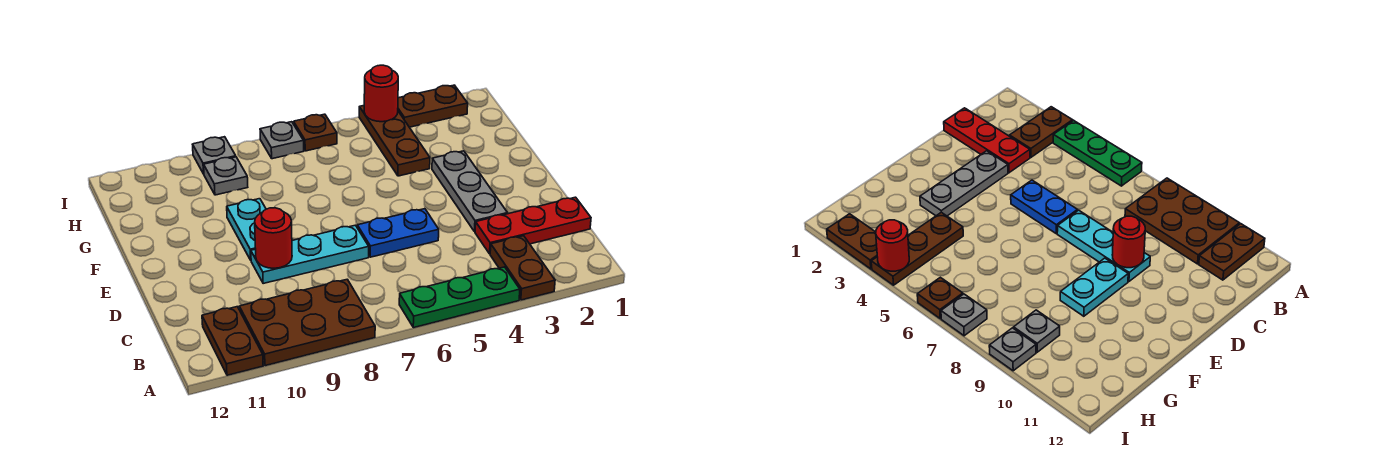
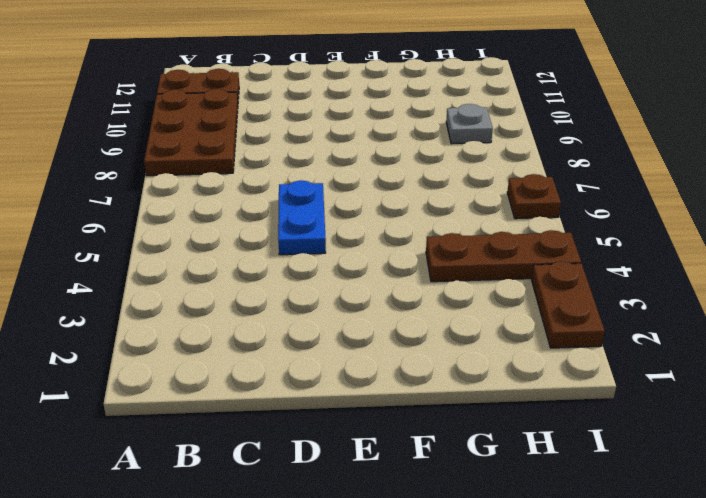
none -> brown 1x2 plate [490,236,555,300]
none -> green 1x3 plate [399,267,520,328]
none -> red 1x3 plate [475,197,591,254]

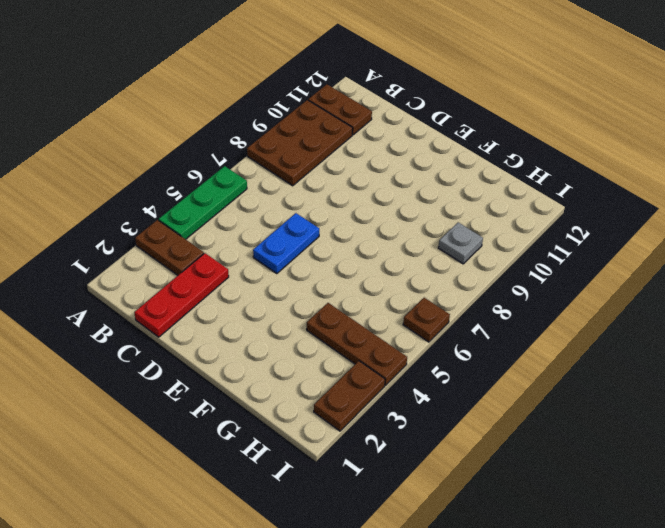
none -> grey 1x3 plate [432,151,507,232]
none -> cyan 1x3 plate [251,225,369,284]
none -> cyan 1x2 plate [227,199,266,260]

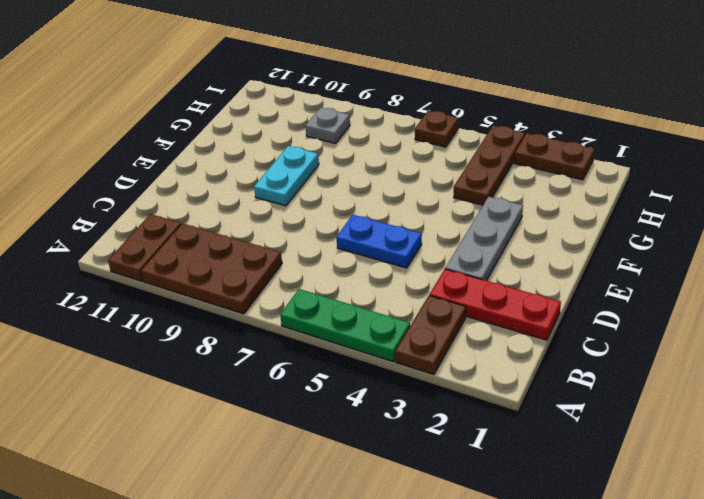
none -> cyan 1x3 plate [251,225,369,284]
none -> grey 1x1 plate [260,122,304,159]
none -> grey 1x1 plate [193,137,236,174]

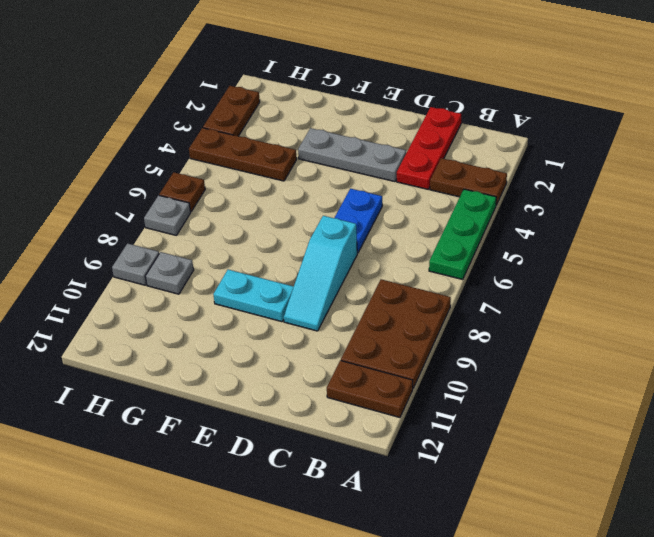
cyan 1x3 slope [284,216,357,331] -> cyan 1x3 plate [251,225,369,284]
none -> red 1x1 round brick [255,208,292,268]
none -> red 1x1 round brick [364,65,398,122]

